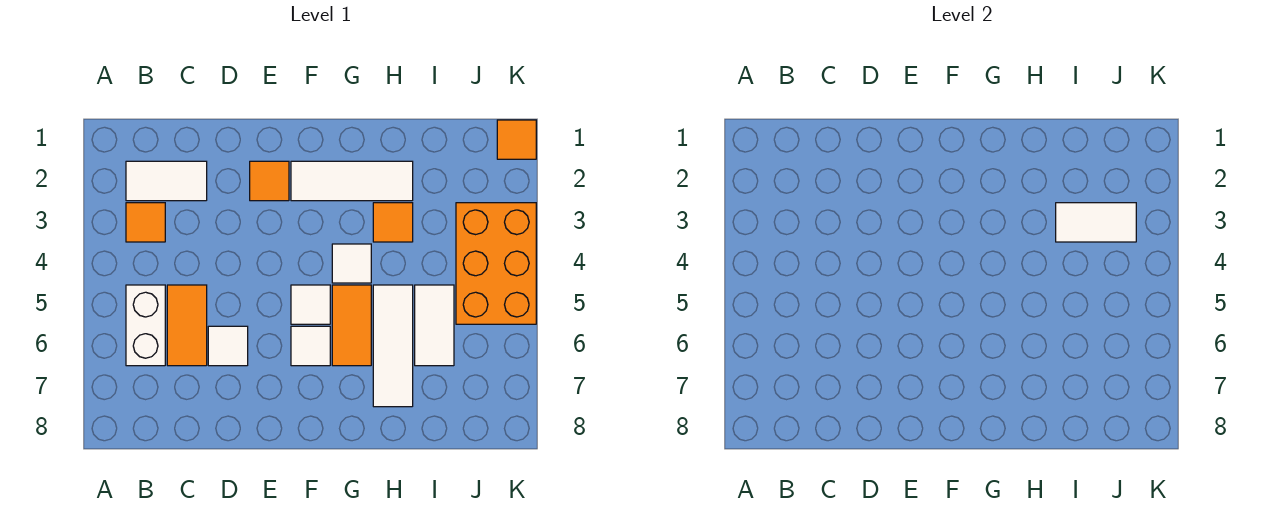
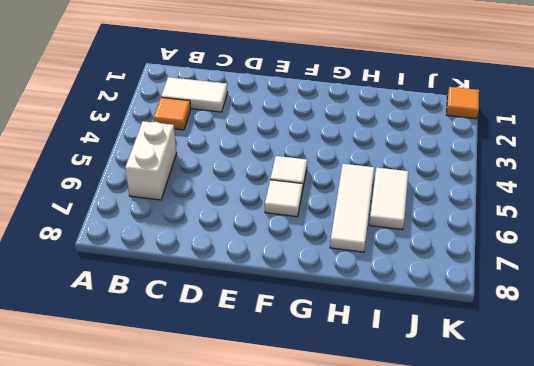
none -> orange 1x2 tile [167,285,207,366]
none -> white 1x1 tile [208,326,248,366]
none -> orange 1x1 tile [250,161,289,201]

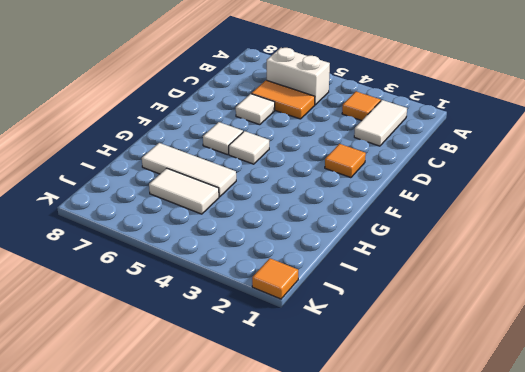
none -> white 1x3 tile [291,161,413,201]
none -> white 1x1 tile [332,244,371,283]
none -> orange 1x2 tile [332,285,371,366]

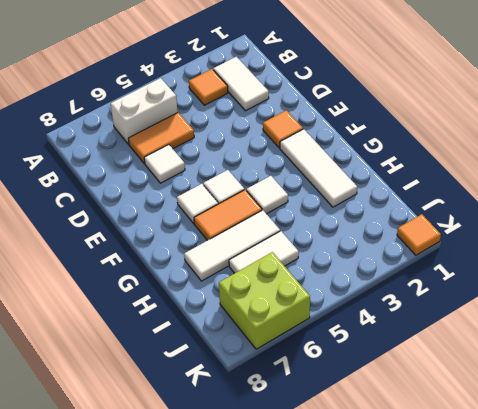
lime 2x2 brick [219,252,310,349] -> none
none -> orange 1x1 tile [373,203,413,242]
none -> orange 2x3 brick [456,203,536,324]
none -> white 1x2 tile [1056,203,1136,242]

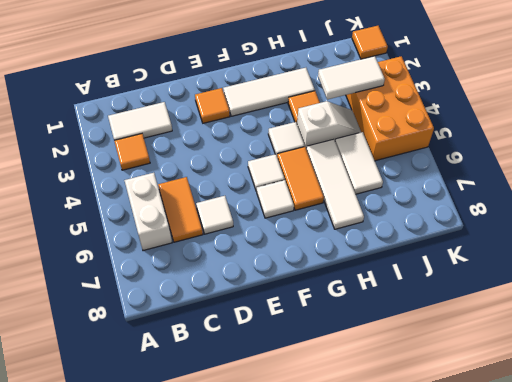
white 1x2 slope [297,101,361,147] -> none

